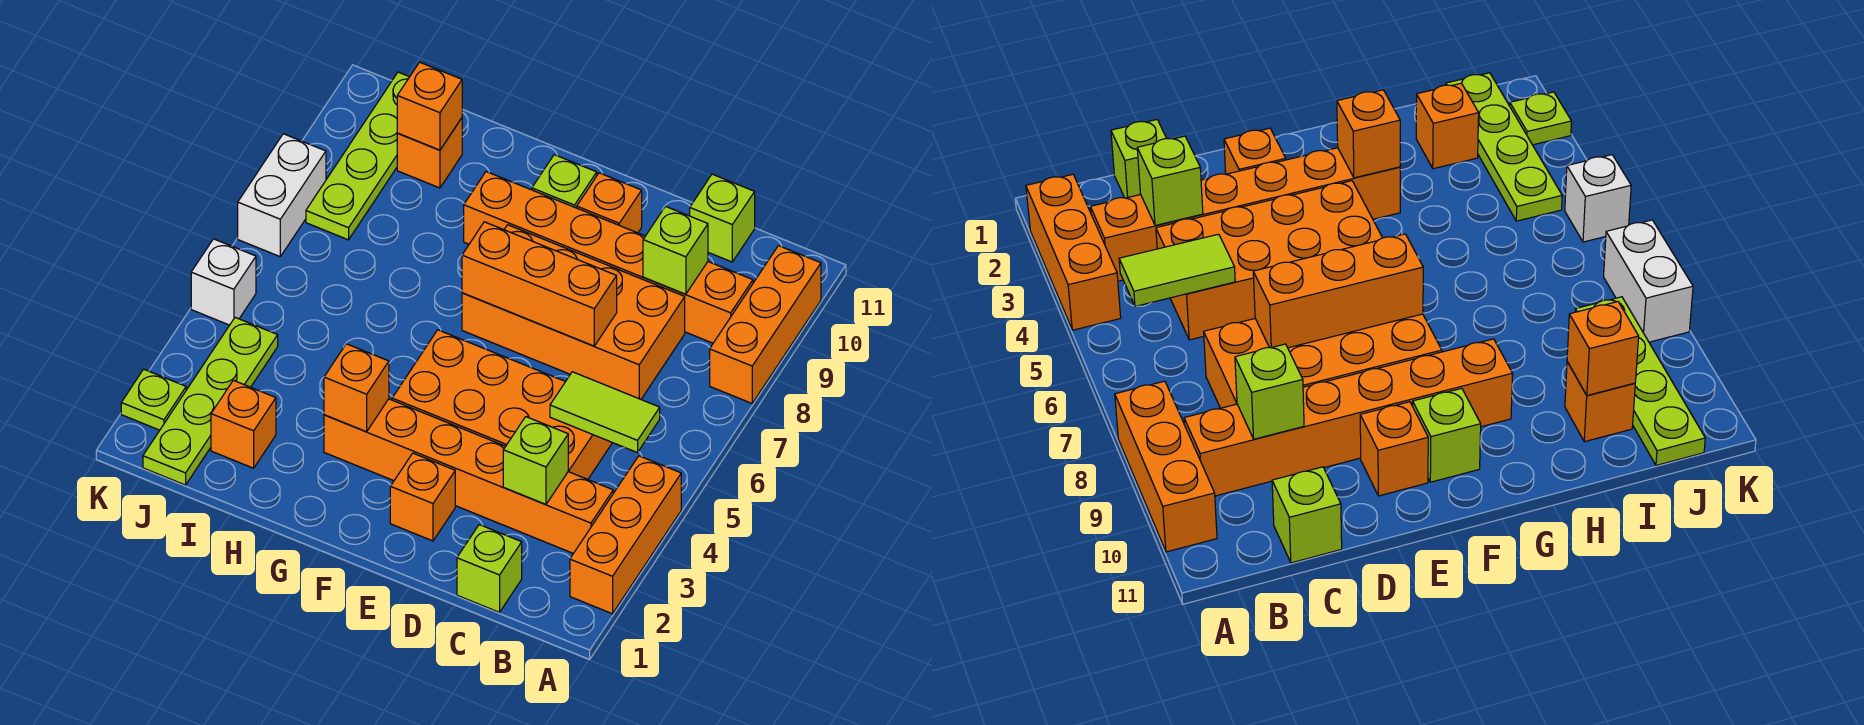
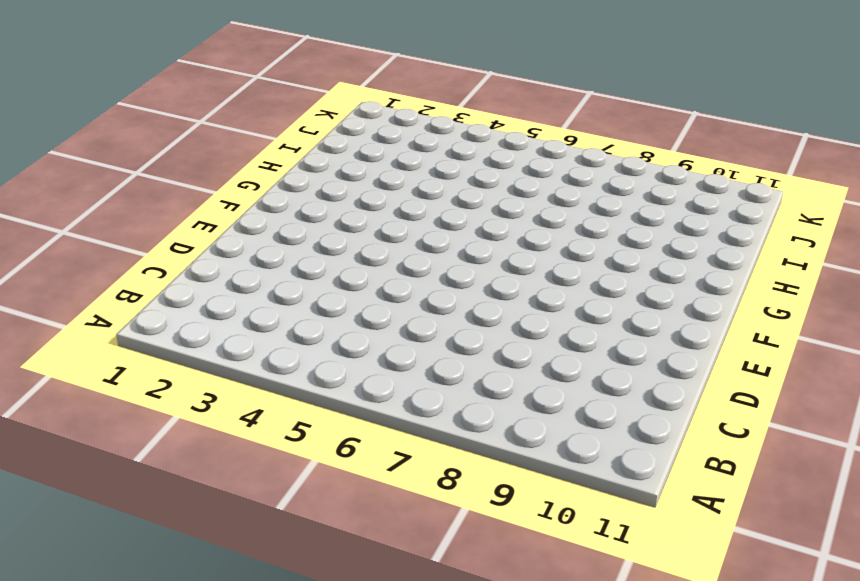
none -> orange 1x3 brick [570,456,681,614]
none -> orange 1x3 brick [710,246,821,403]
none -> orange 1x6 brick [324,399,613,553]

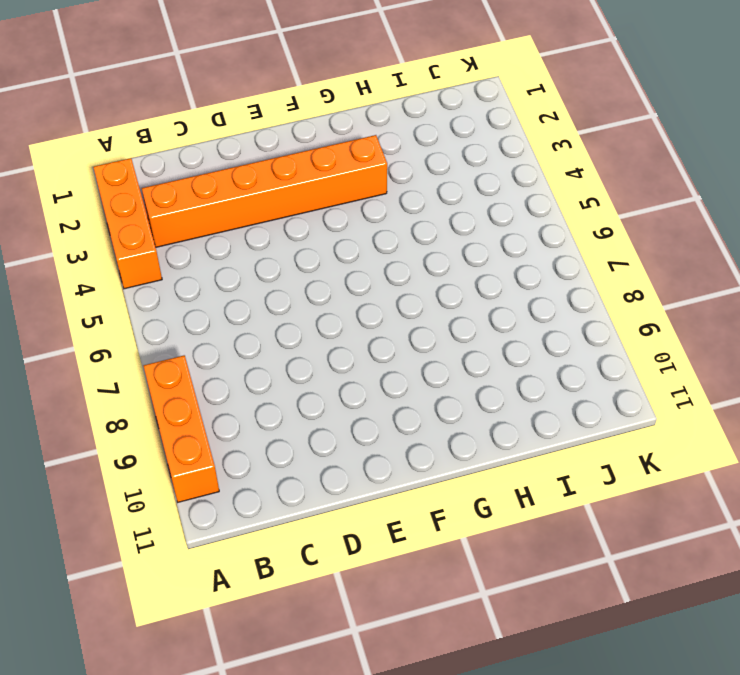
none -> orange 1x6 brick [464,172,753,343]
none -> lime 1x1 brick [457,525,522,612]
none -> orange 2x4 brick [392,330,612,479]

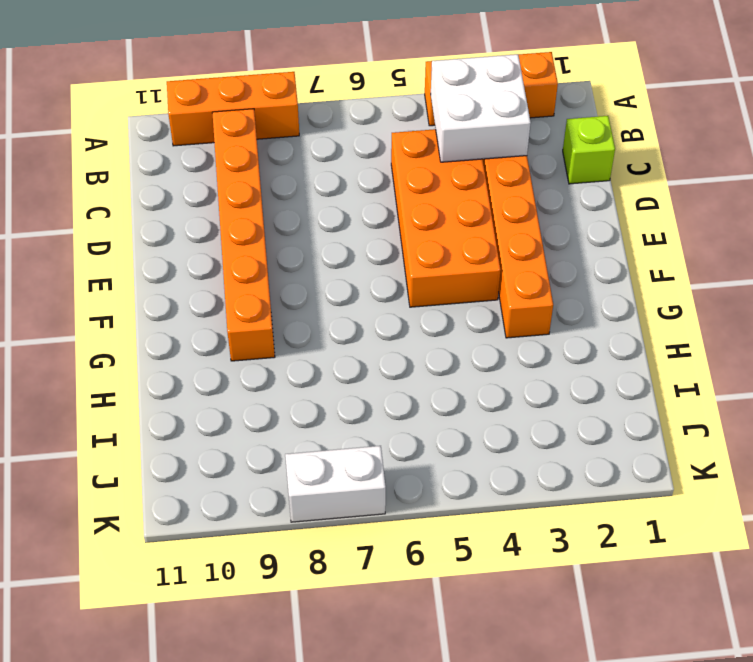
white 2x2 brick [430,54,531,162] -> lime 1x1 brick [503,417,568,505]
none -> orange 2x4 brick [462,225,685,399]
none -> lime 1x1 brick [690,174,755,262]
none -> orange 1x1 brick [390,453,455,541]

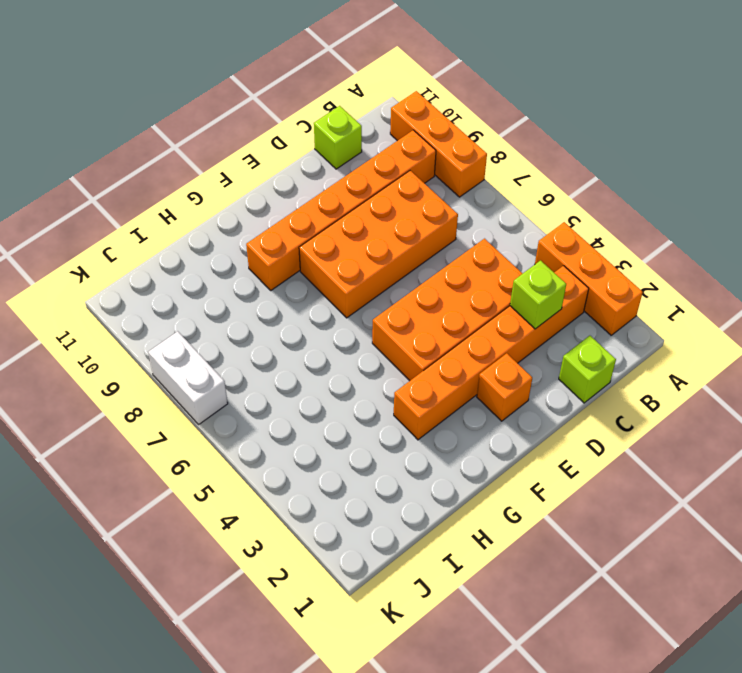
none -> orange 1x1 brick [577,173,642,233]
none -> lime 1x1 brick [532,155,597,208]
none -> orange 1x1 brick [211,380,276,468]

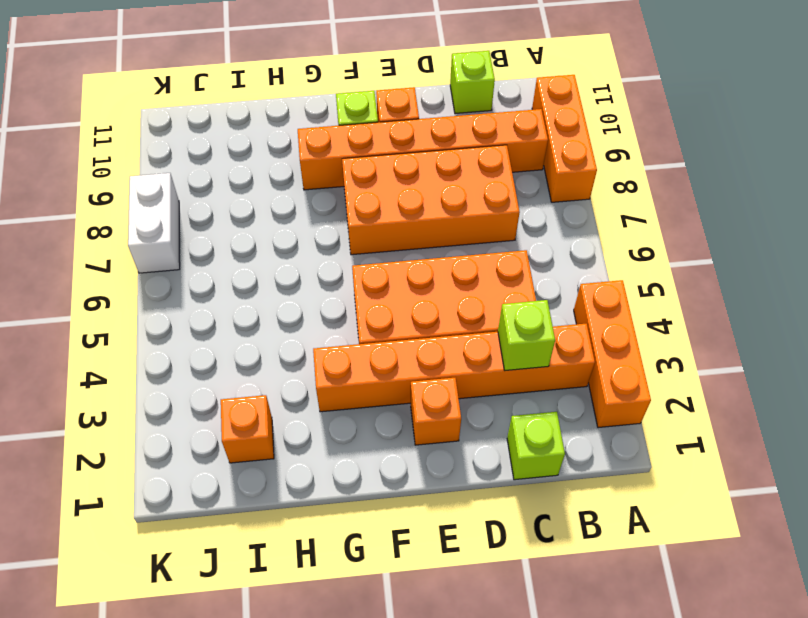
none -> orange 1x1 brick [397,118,462,188]
none -> lime 1x4 plate [143,317,278,485]
none -> lime 1x4 plate [306,72,409,240]

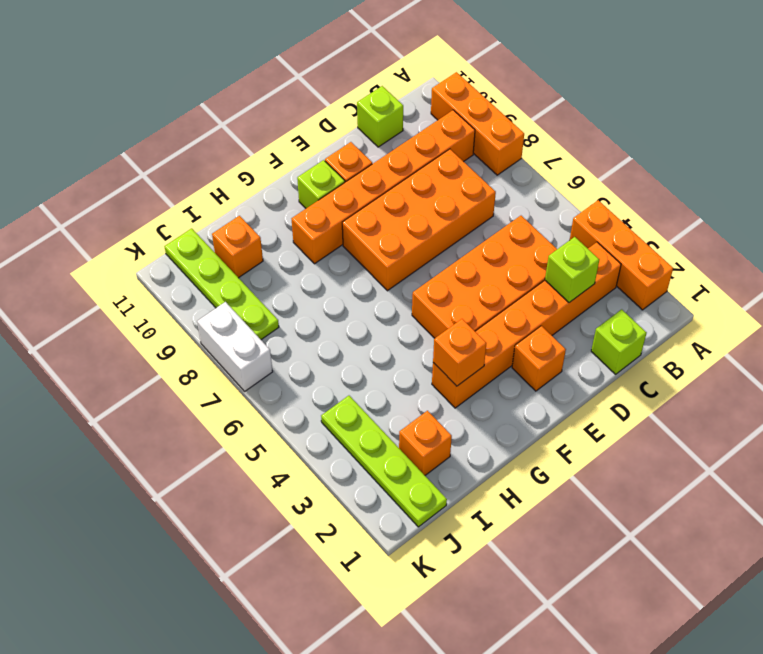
none -> lime 1x1 plate [121,369,186,430]
none -> white 1x1 brick [191,239,256,325]
none -> lime 1x2 tile [550,372,660,453]

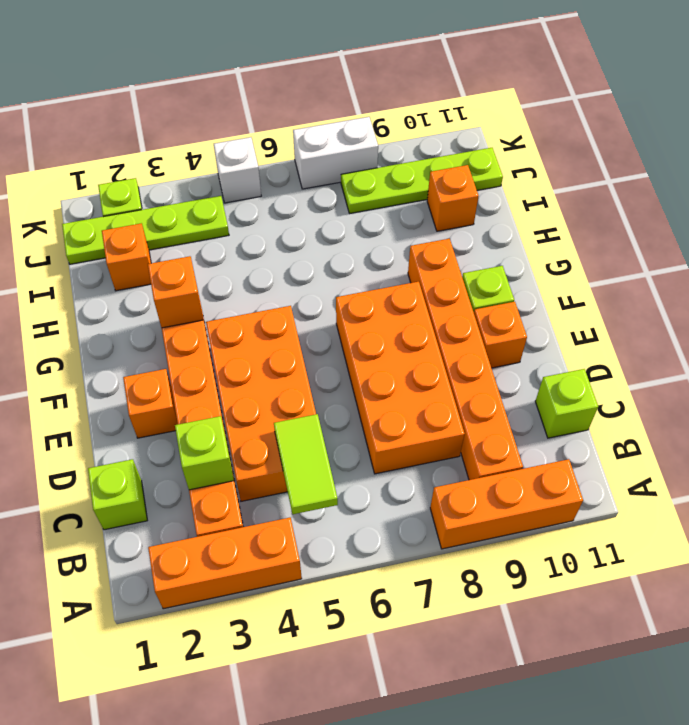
none -> lime 1x1 brick [643,206,708,294]
none -> orange 1x3 brick [462,222,617,346]
none -> orange 1x1 brick [397,62,462,150]

